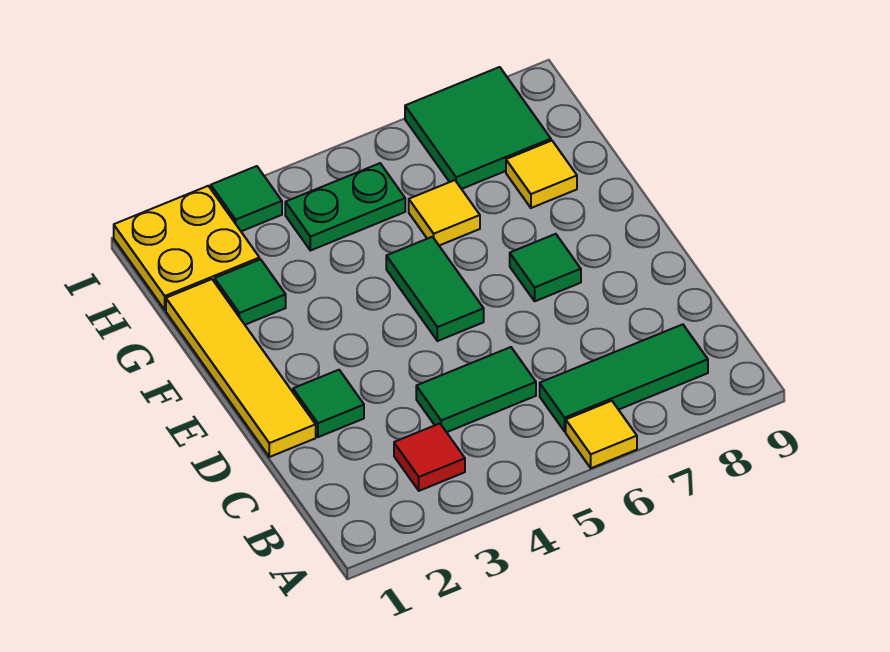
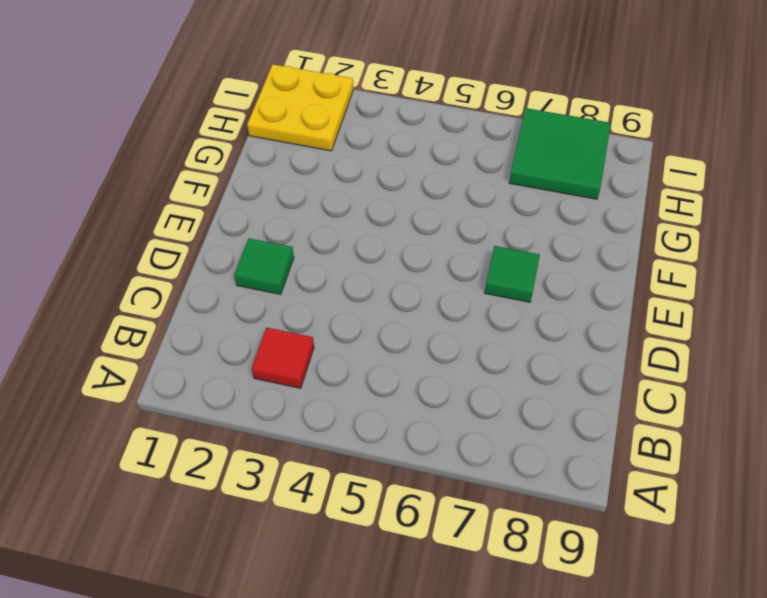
none -> yellow 1x1 tile [566,401,637,468]
none -> green 1x3 tile [540,324,708,431]
none -> green 1x2 tile [416,347,536,432]

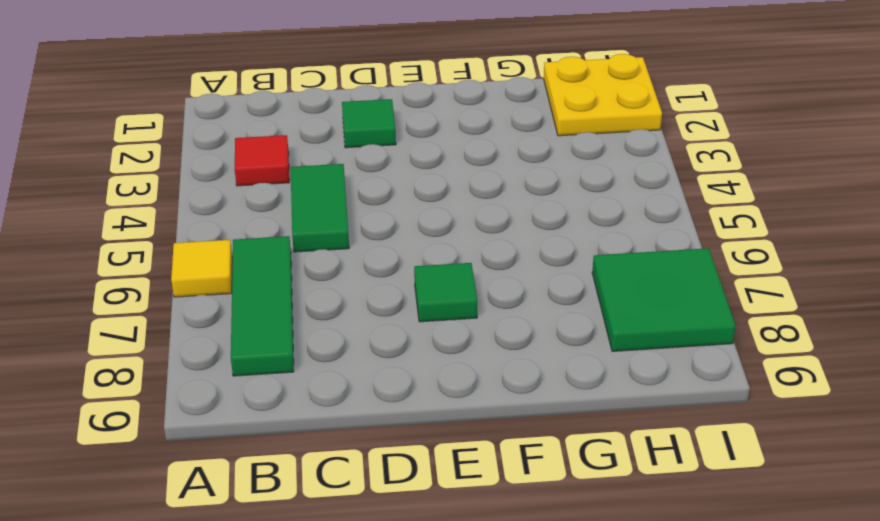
none -> yellow 1x4 tile [166,279,316,457]
none -> green 1x2 tile [386,237,484,341]
none -> green 1x1 tile [215,259,286,325]

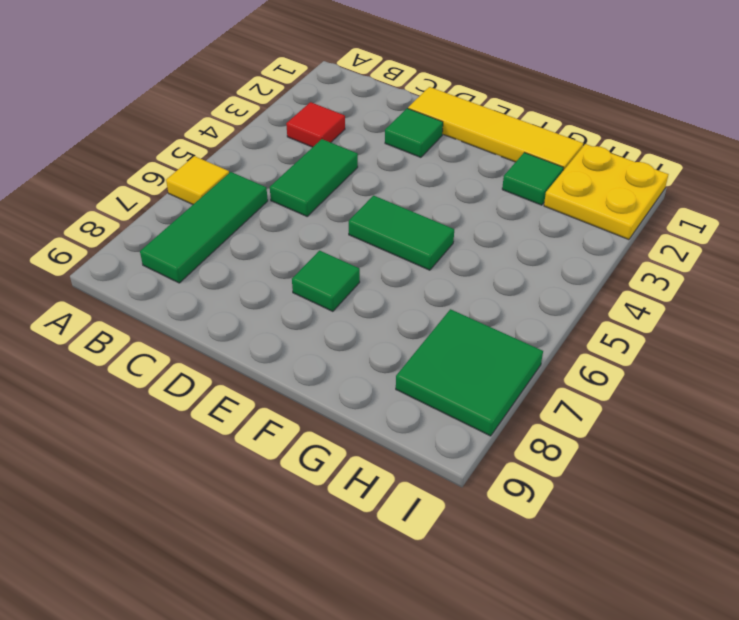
none -> yellow 1x1 tile [409,180,480,245]
none -> yellow 1x1 tile [506,141,577,208]
none -> green 1x2 plate [285,163,405,251]

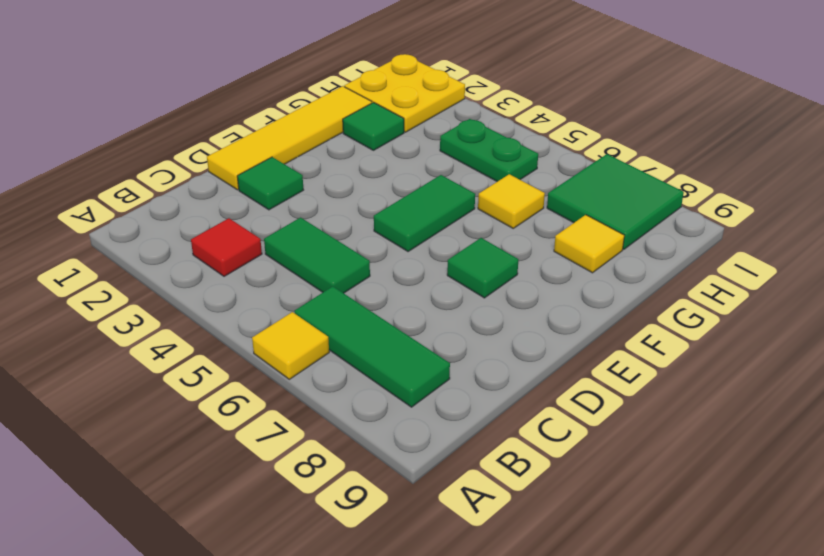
none -> green 1x1 tile [211,166,282,231]

